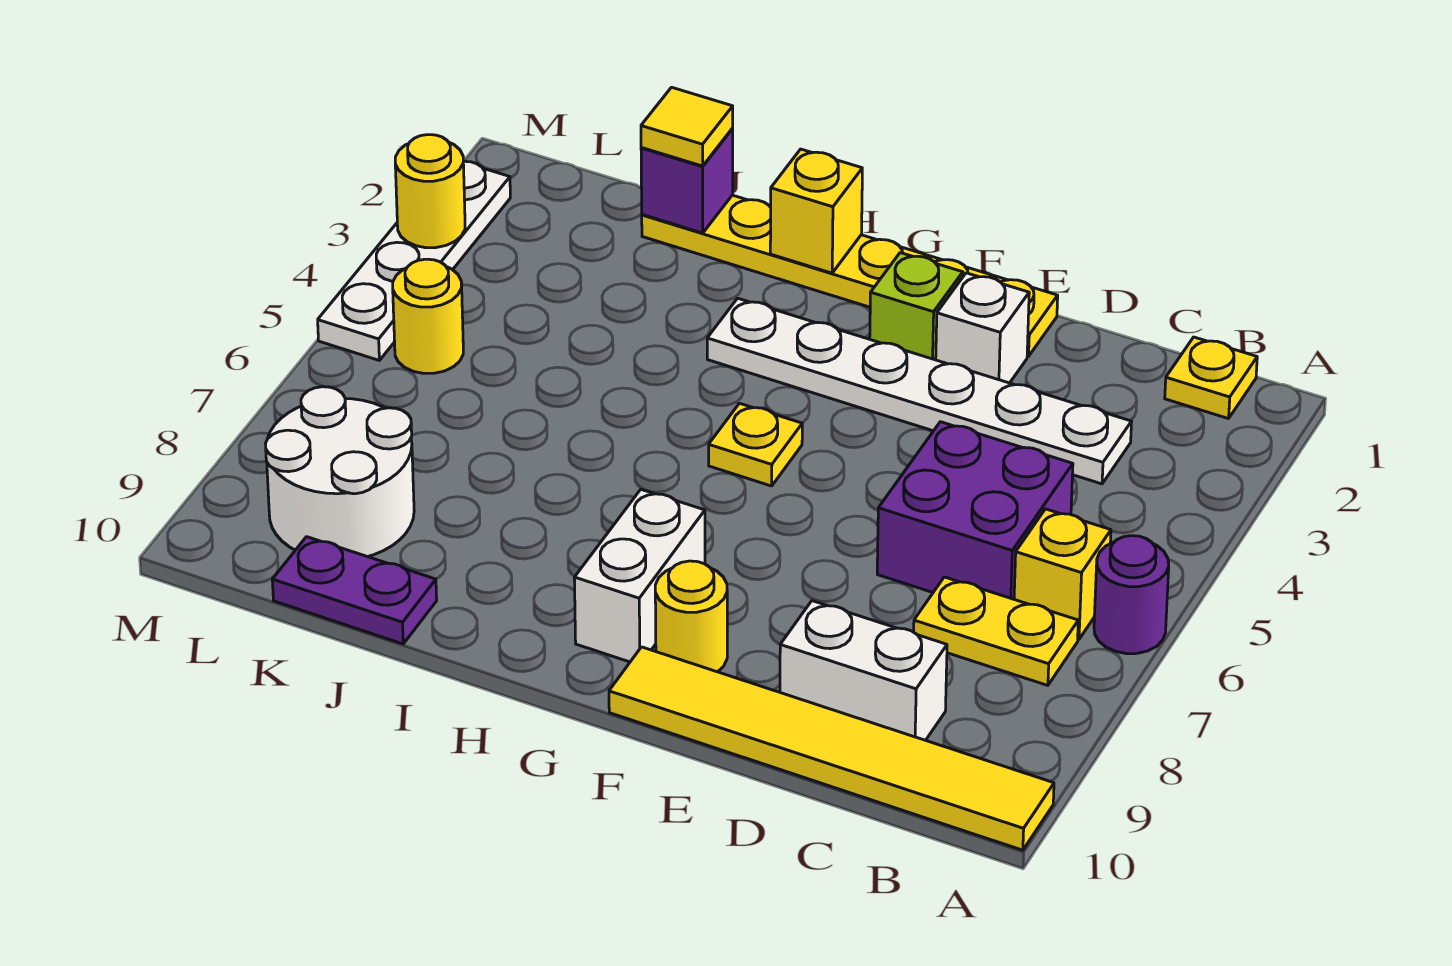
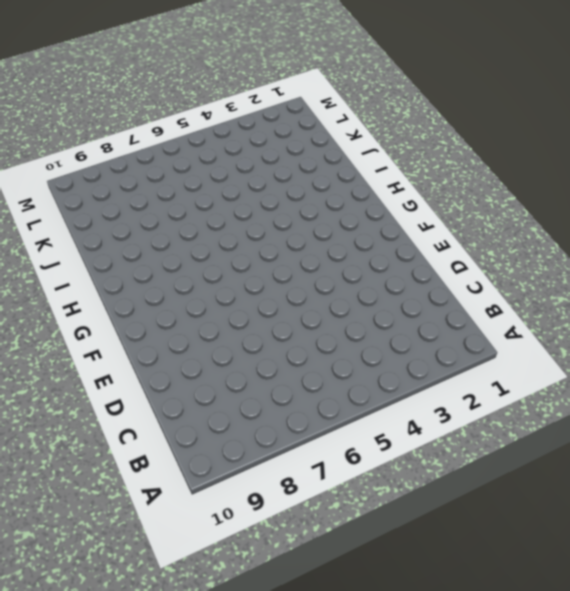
none -> purple 1x1 round brick [1094,536,1169,654]
none -> yellow 1x6 tile [609,647,1054,850]
none -> yellow 1x1 plate [1165,337,1257,419]

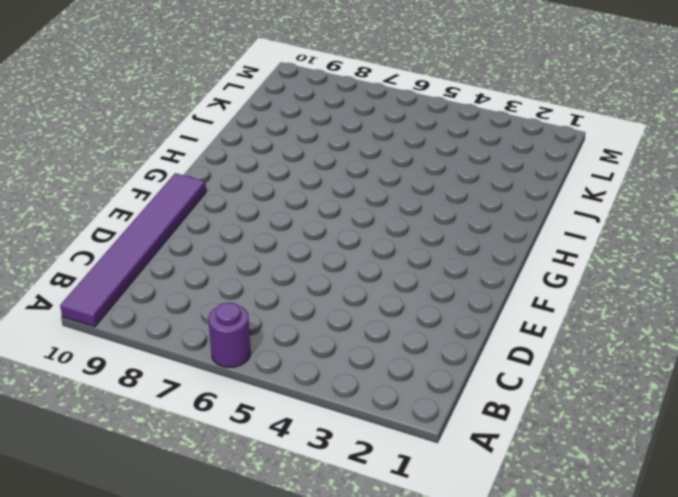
purple 1x6 tile [60,173,206,327] -> yellow 1x6 tile [609,647,1054,850]
none -> yellow 1x1 plate [1165,337,1257,419]
none -> yellow 1x1 brick [1014,509,1111,640]
none -> yellow 1x2 plate [914,577,1078,685]

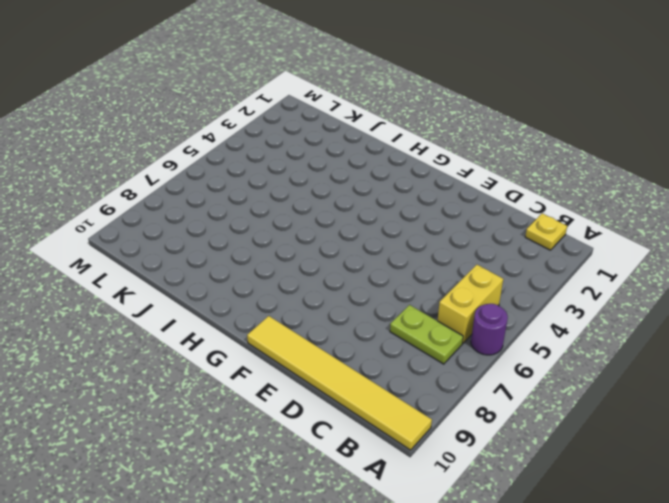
yellow 1x2 brick [438,265,503,343] -> yellow 1x1 brick [1014,509,1111,640]
lime 1x2 plate [390,305,463,364] -> yellow 1x2 plate [914,577,1078,685]
none -> white 1x6 plate [707,298,1132,484]
none -> purple 2x2 brick [877,422,1073,599]
none -> white 1x2 brick [780,601,947,740]

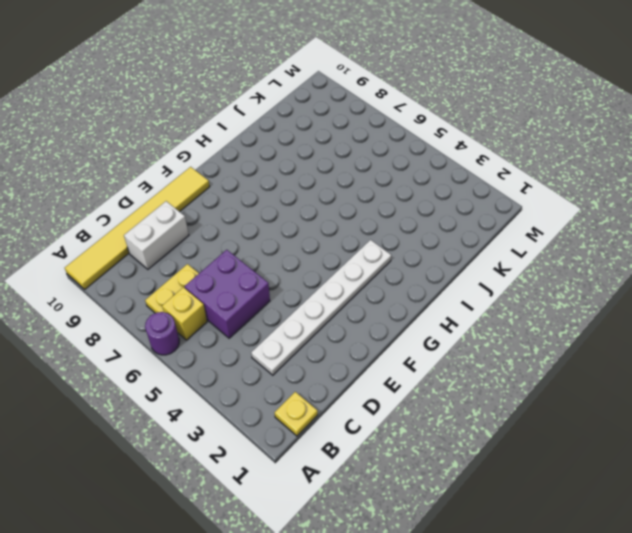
none -> yellow 1x6 plate [642,195,1058,356]
none -> white 1x1 brick [936,273,1029,383]
none -> lime 1x1 brick [870,253,963,360]

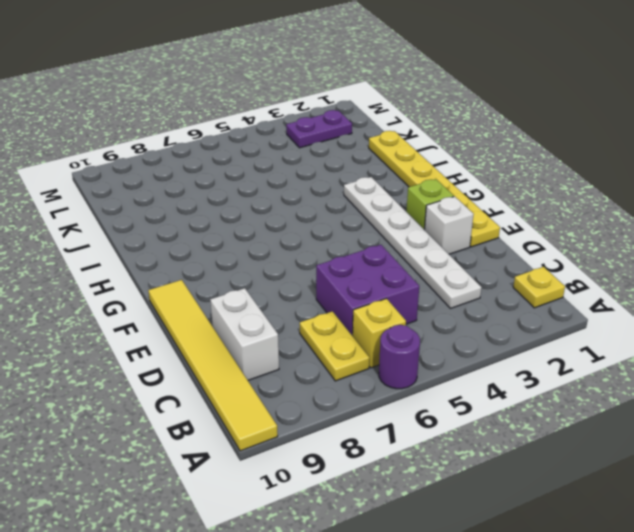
purple 1x2 plate [286,110,352,148] -> purple 1x2 plate turned to [272,537,437,644]
none -> yellow 1x1 round brick [655,561,727,672]
none -> yellow 1x1 plate [709,403,802,486]
none -> white 1x2 brick [574,490,705,662]

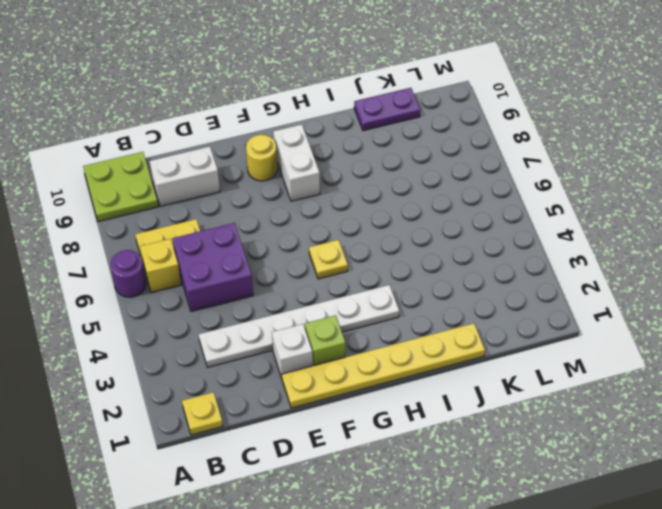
lime 2x2 plate [83,152,158,222] -> yellow 1x6 tile [609,647,1054,850]
none -> white 2x2 round brick [266,387,414,557]
none -> yellow 1x1 round brick [393,259,463,373]
none -> white 1x4 plate [318,161,510,360]

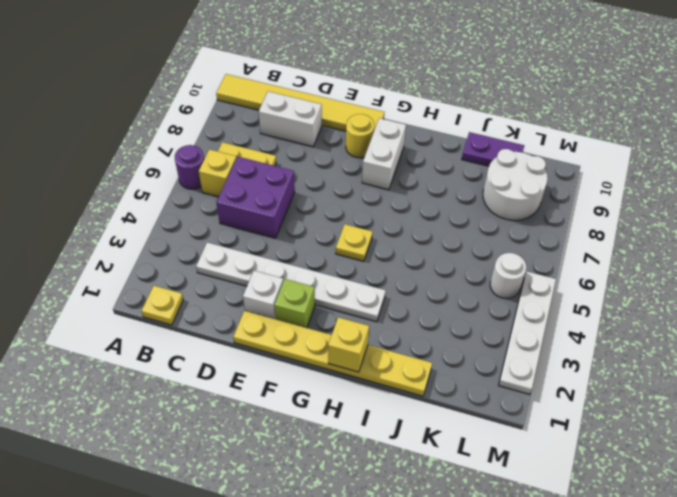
white 1x1 round brick [490,253,526,299] -> yellow 1x1 round brick [393,259,463,373]
none -> purple 1x1 brick [641,129,733,233]
none -> yellow 1x1 round brick [395,135,465,248]
none -> yellow 1x1 tile [641,87,733,166]

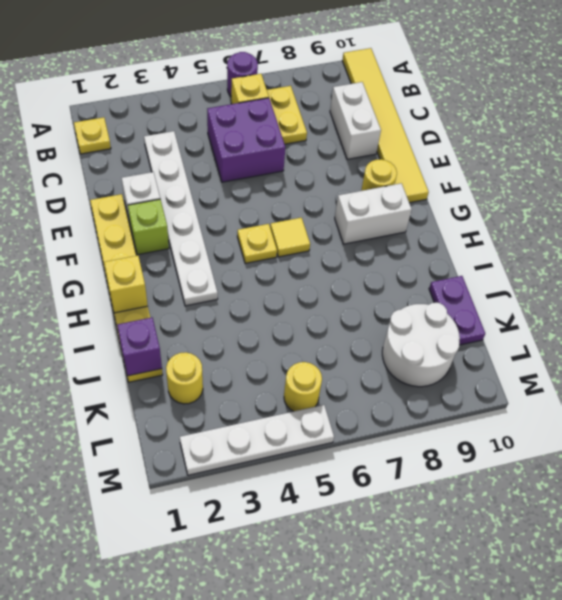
yellow 1x1 tile [270,218,310,257] -> yellow 1x1 tile moved to [641,87,733,166]
yellow 1x1 round brick [166,352,203,404] -> yellow 1x1 round brick moved to [395,135,465,248]

